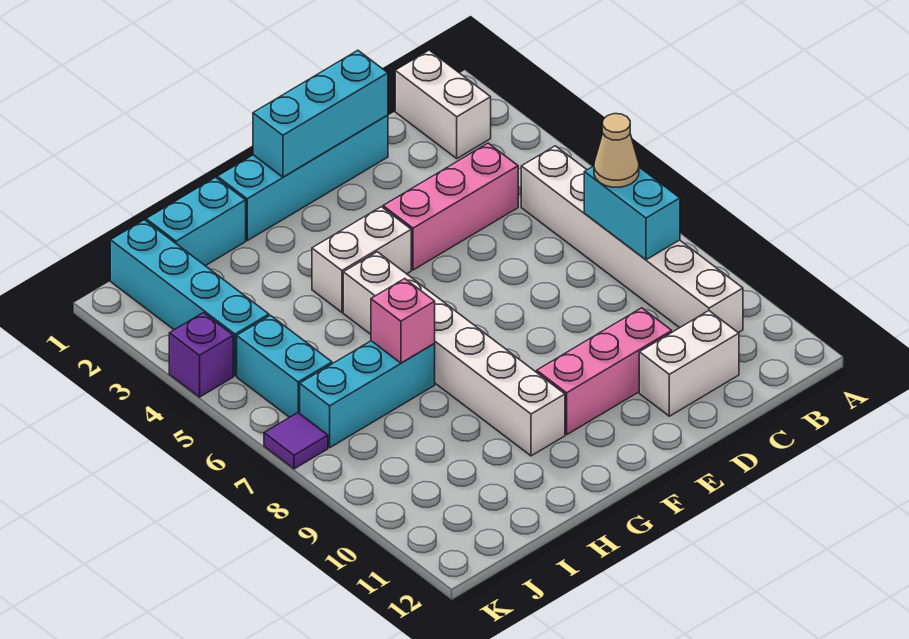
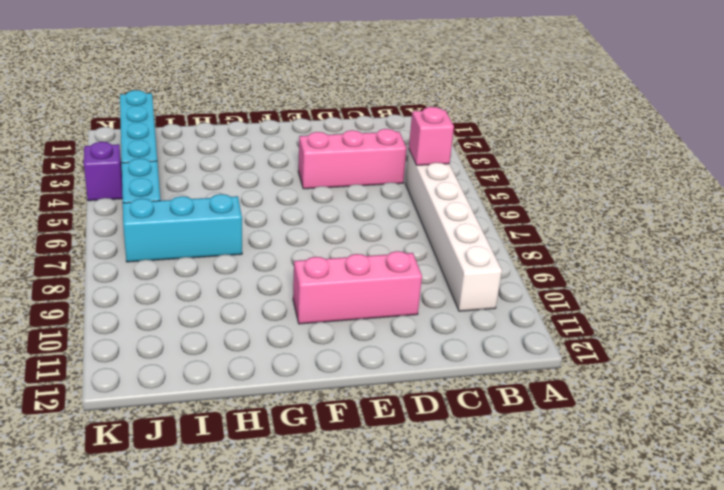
pink 1x1 brick [409,107,454,165] -> pink 1x1 brick moved to [371,279,435,363]
none -> white 1x2 brick [395,50,491,158]
none -> white 1x2 brick [639,311,739,416]
none -> cyan 1x4 brick [217,115,388,241]

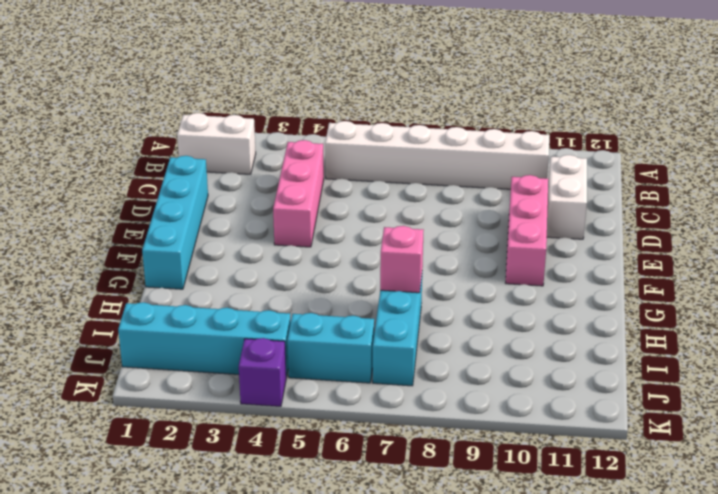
none -> white 1x2 brick [312,207,411,312]
none -> white 1x6 brick [343,252,565,456]
none -> cyan 1x2 brick [146,177,246,266]

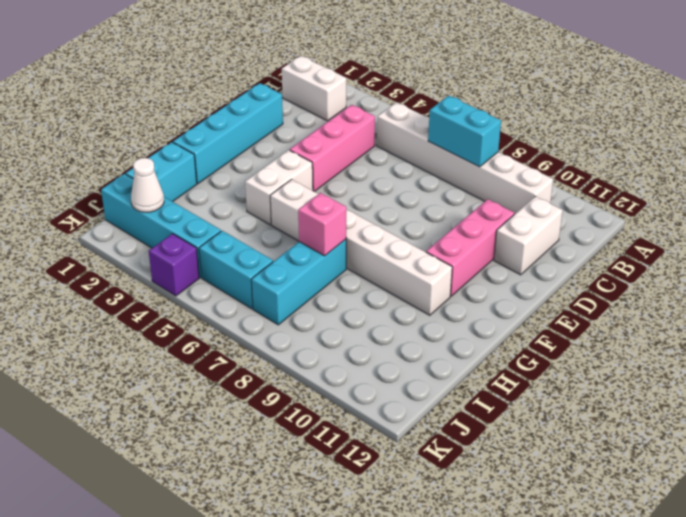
white 1x1 cone [131,158,164,212] -> none
none -> purple 1x1 tile [264,413,328,469]
none -> cyan 1x3 brick [253,50,388,177]
none -> tan 1x1 cone [594,114,639,187]

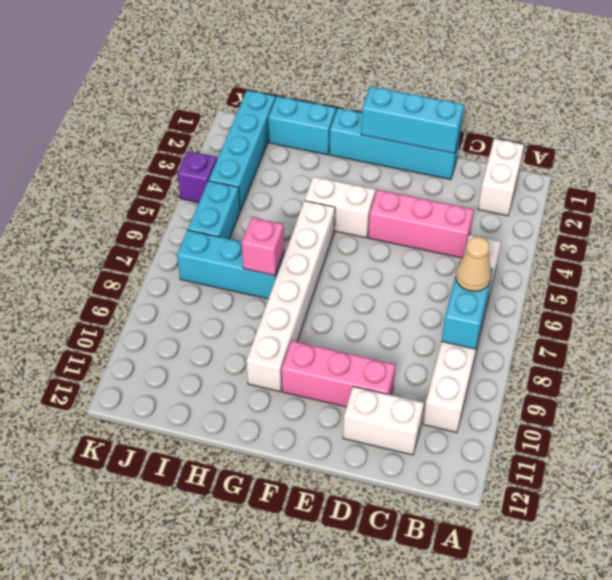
none -> purple 1x1 tile [264,413,328,469]

